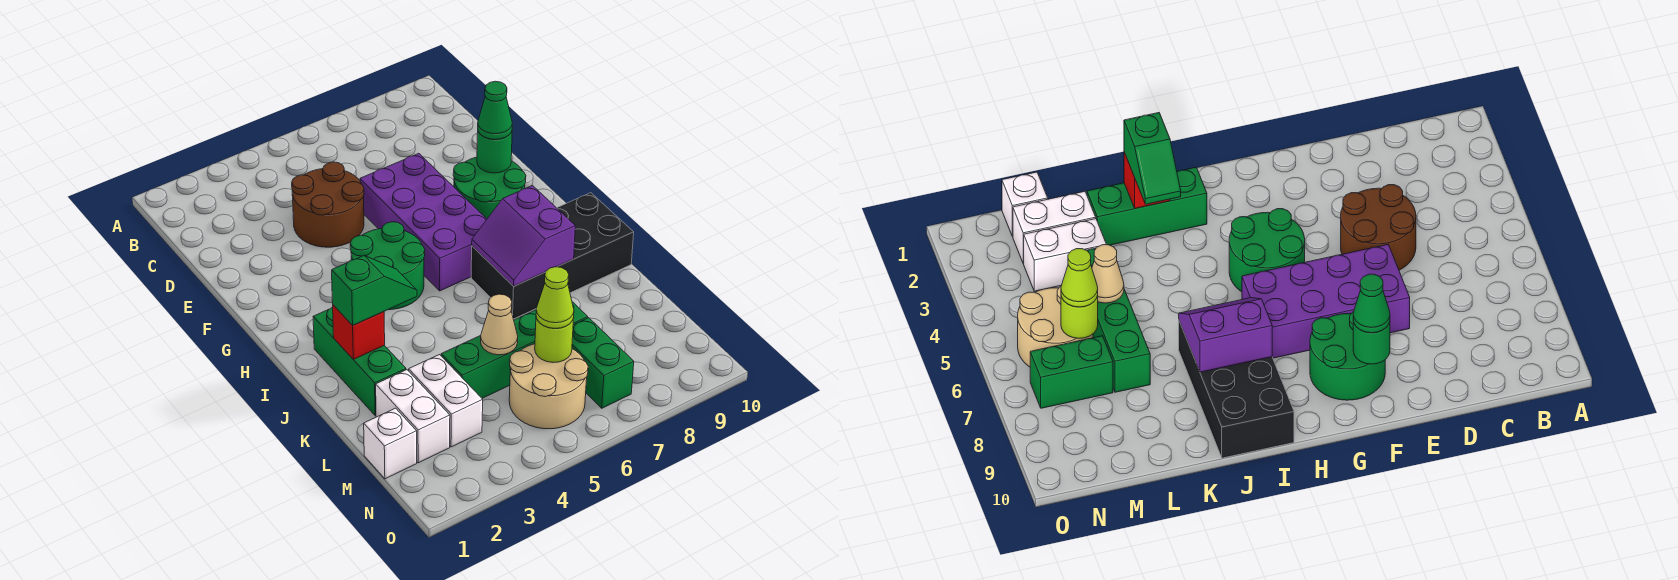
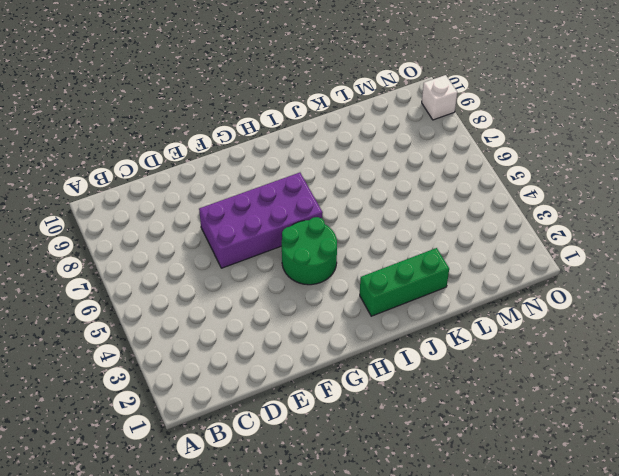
white 1x1 brick [422,75,457,120] -> white 1x1 brick moved to [364,408,417,479]
none -> brown 2x2 round brick [292,162,364,247]
none -> green 2x2 round brick [453,157,526,219]
none -> black 2x4 brick [471,193,634,319]

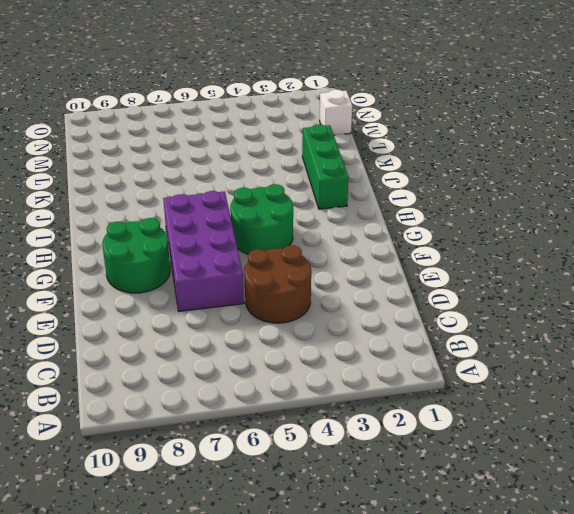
none -> black 2x4 brick [471,193,634,319]
none -> white 1x2 brick [376,370,450,463]
none -> white 1x2 brick [409,355,483,447]

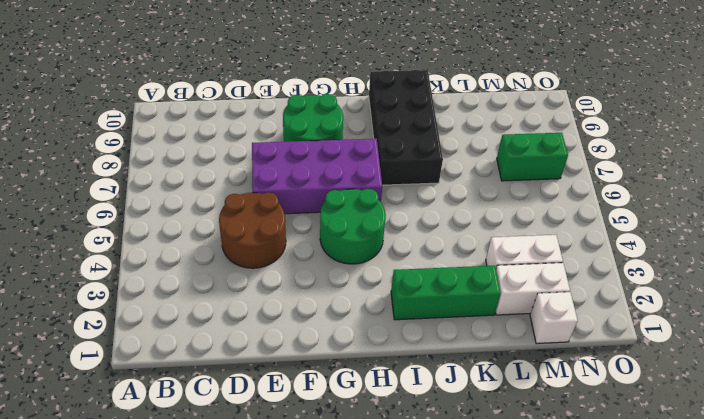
none -> green 1x4 brick [441,302,588,398]
none -> tan 2x2 round brick [509,344,588,429]
none -> green 1x1 round brick [477,132,512,173]

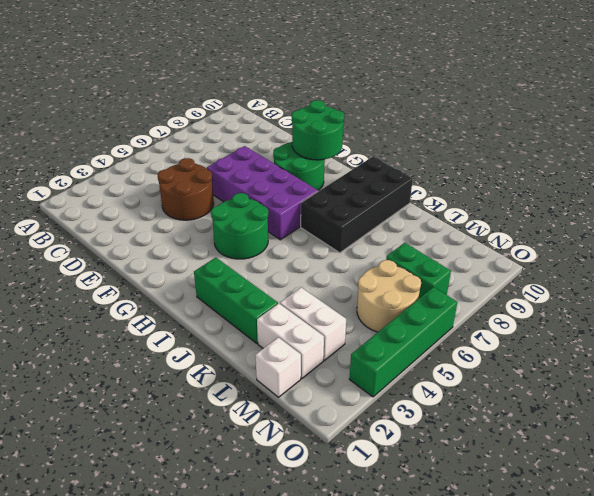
green 2x2 round brick [292,100,344,160] -> green 1x1 round brick [477,132,512,173]
green 1x4 brick [349,287,457,397] -> green 1x4 brick moved to [441,302,588,398]
none -> purple 2x2 slope [472,186,575,286]
none -> red 1x1 brick [333,305,385,359]
none -> tan 1x1 cone [481,294,518,355]

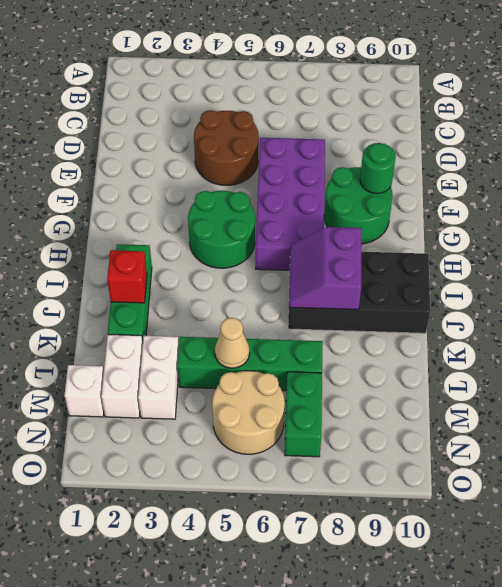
none -> lime 1x1 round brick [535,317,574,363]
none -> green 1x1 cone [478,81,512,139]
none -> green 1x2 slope [332,256,417,325]

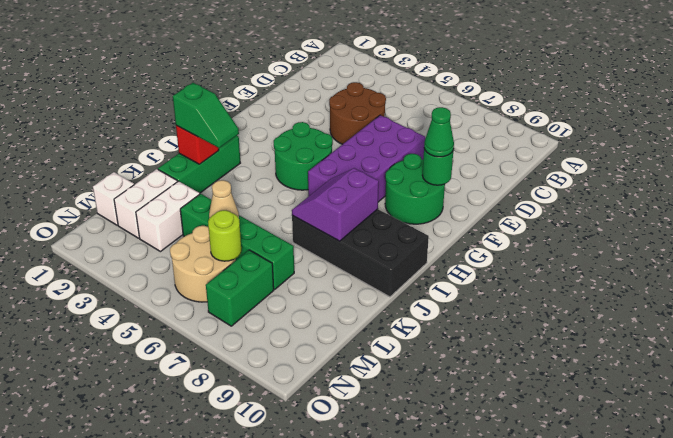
none -> lime 1x1 cone [536,267,574,328]

